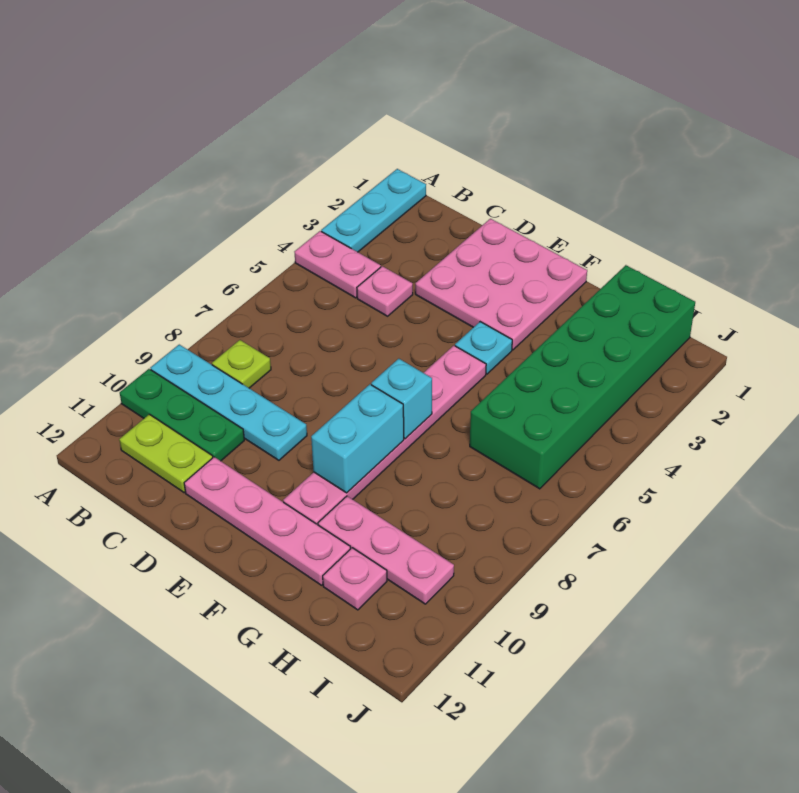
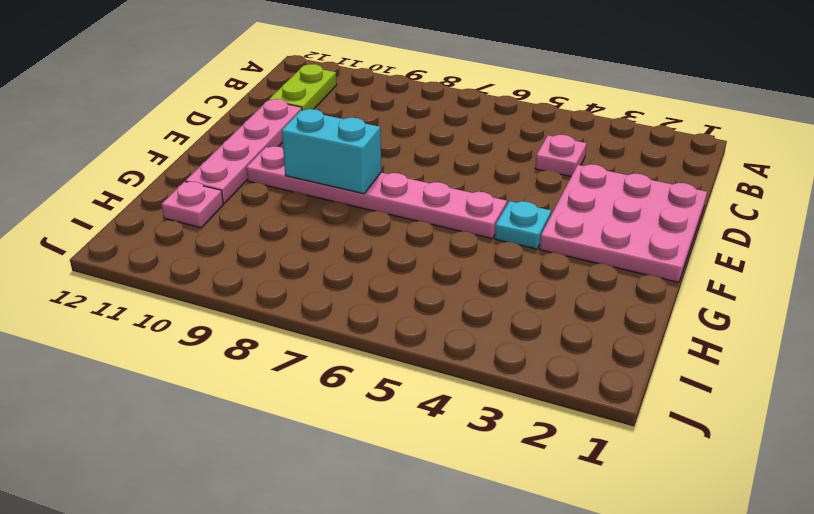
none -> cyan 1x3 plate [321,169,426,252]
none -> pink 1x2 plate [295,231,381,298]
none -> cyan 1x4 plate [151,345,307,460]

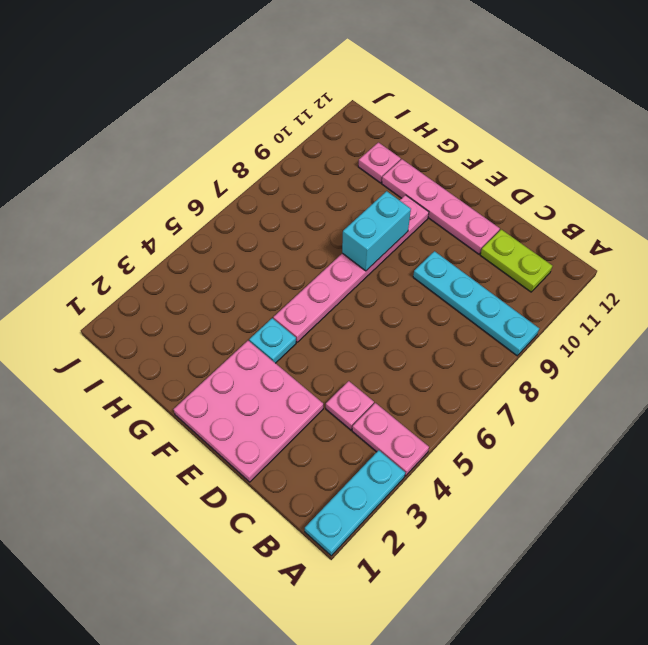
none -> green 1x3 plate [120,369,244,461]
none -> lime 1x1 plate [212,340,271,388]
none -> pink 1x3 plate [318,496,454,604]

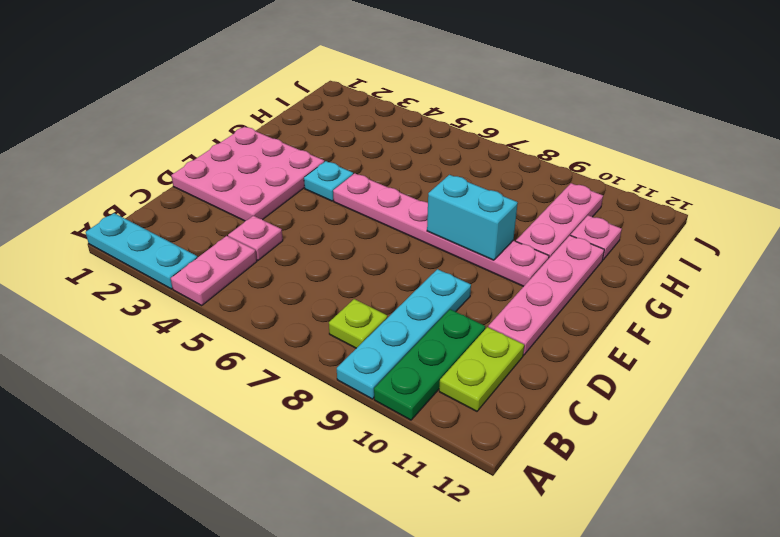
none -> green 2x6 brick [470,265,695,489]
none -> cyan 1x1 brick [371,359,432,439]

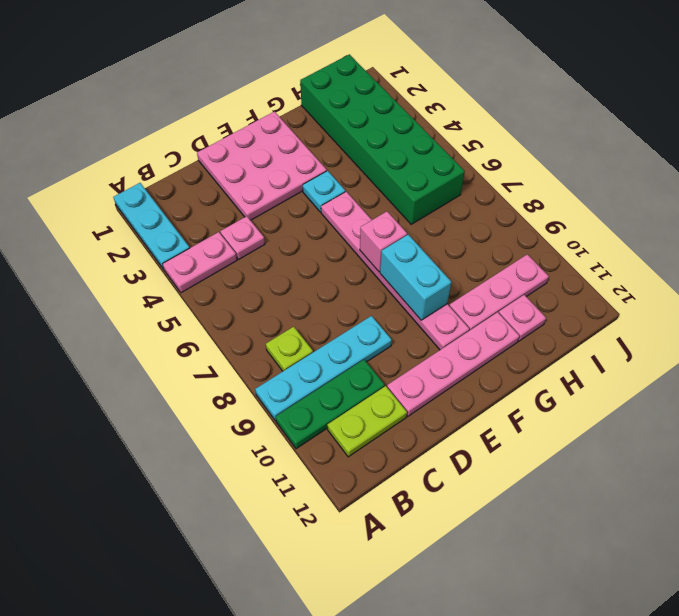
pink 1x1 brick [360,212,407,272] -> cyan 1x1 brick [371,359,432,439]

